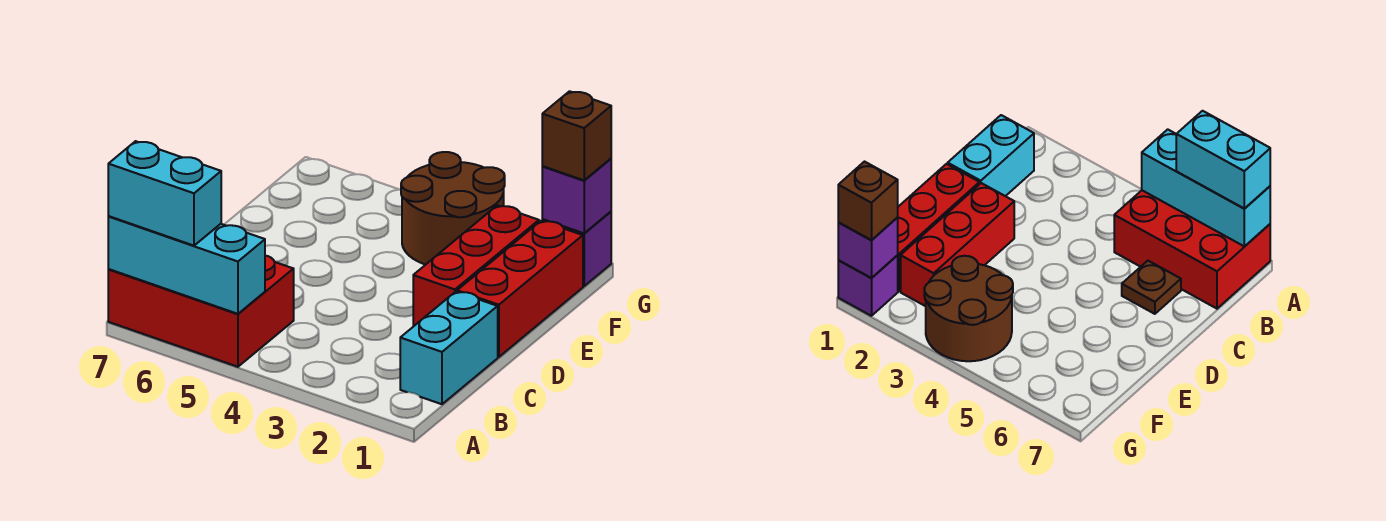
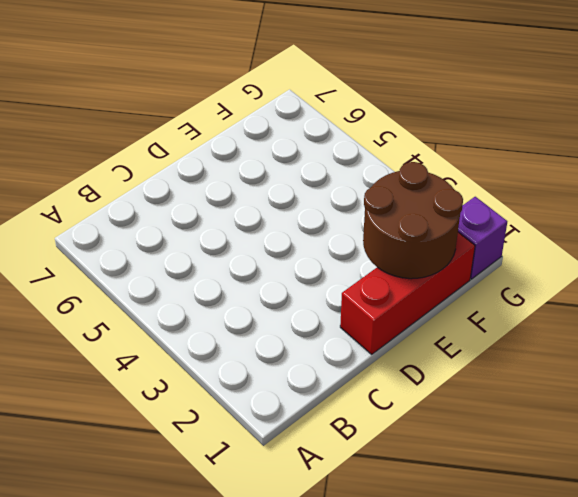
brown 2x2 round brick [363,162,463,279] -> brown 2x2 round brick moved to [401,152,505,265]
none -> red 2x3 brick [108,256,294,367]
none -> cyan 1x2 brick [400,292,498,404]

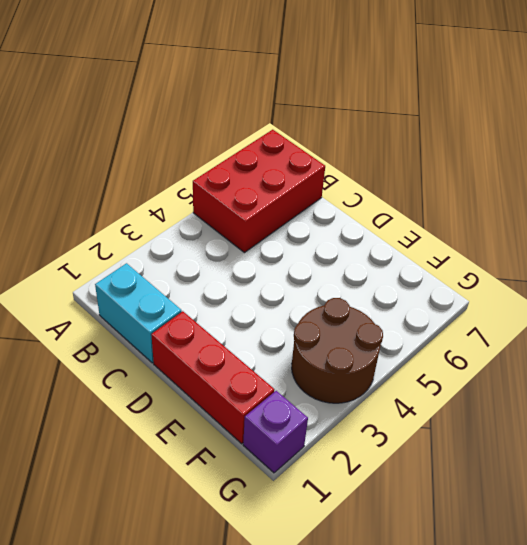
none -> brown 1x1 plate [1122,261,1181,314]
none -> red 1x3 brick [413,205,539,327]

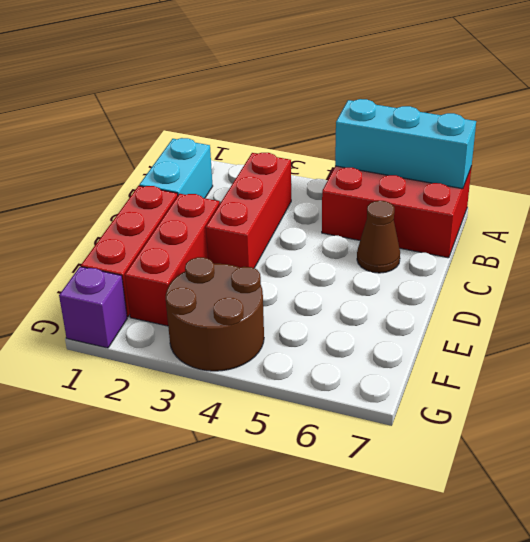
red 1x3 brick [206,153,291,268] -> none
brown 1x1 cone [357,201,400,273] -> brown 1x1 plate [1122,261,1181,314]
none -> purple 1x1 brick [542,159,611,233]
none -> cyan 1x2 brick [108,141,221,246]

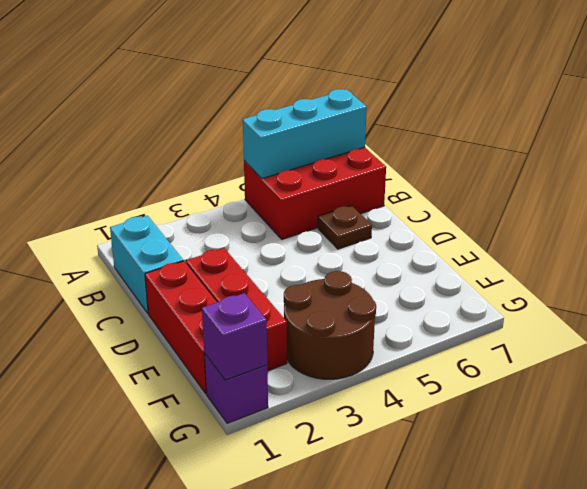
none -> cyan 1x2 brick [108,141,221,246]
none -> brown 1x1 brick [542,91,611,180]

